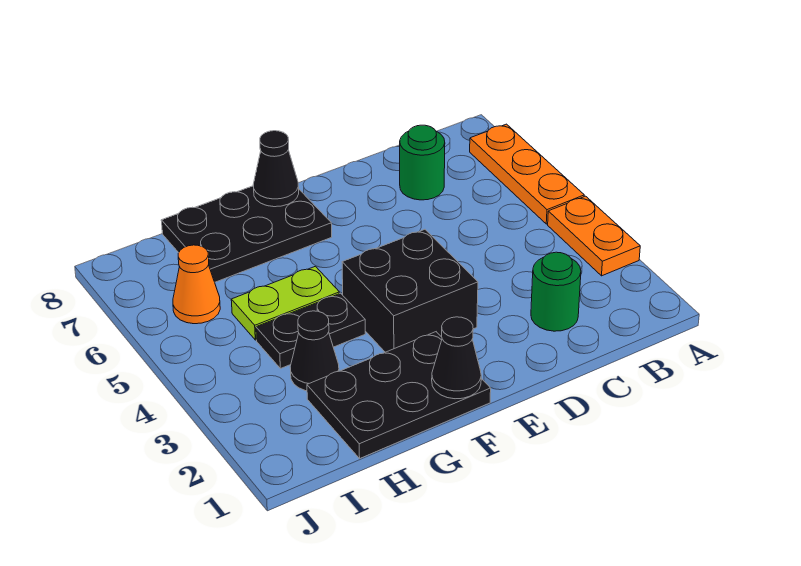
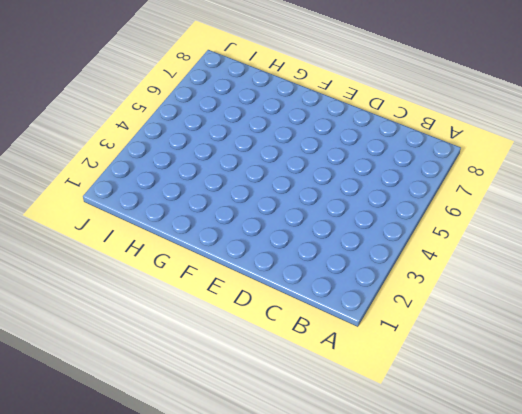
none -> orange 1x2 plate [548,196,640,276]
none -> orange 1x3 plate [470,124,584,224]
none -> green 1x1 round brick [531,252,581,331]

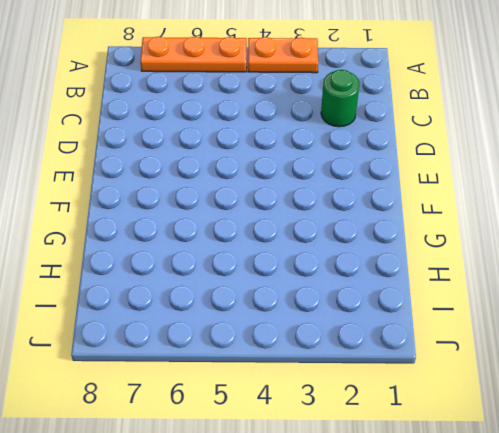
none -> green 1x1 round brick [400,125,445,200]
none -> black 2x2 brick [342,229,478,352]
none -> black 2x3 plate [307,332,491,458]

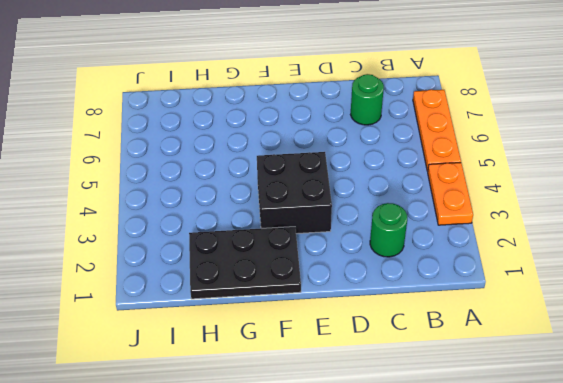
none -> black 2x3 plate [161,186,332,282]
none -> black 1x2 plate [256,293,365,369]
none -> lime 1x2 plate [231,266,339,340]

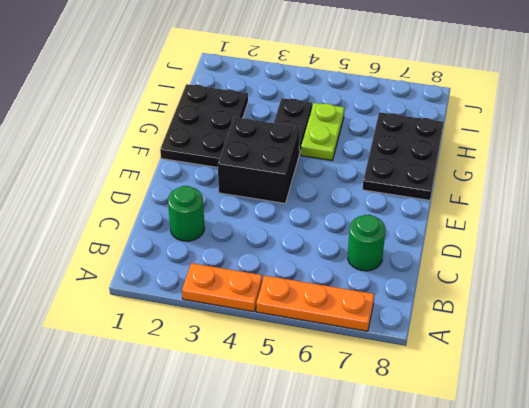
none -> black 1x1 cone [290,311,339,391]
none -> orange 1x1 cone [173,245,220,324]
none -> black 1x1 cone [432,317,481,399]

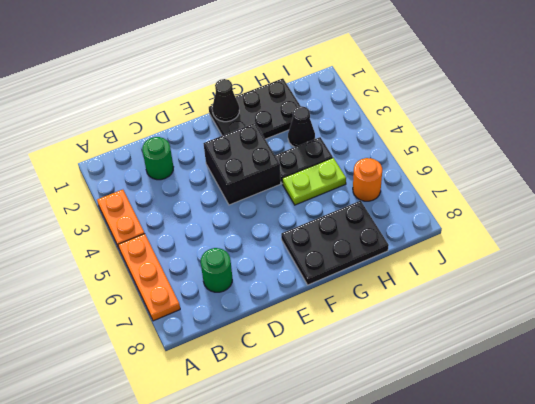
orange 1x1 round brick [353,158,382,201] -> orange 1x1 cone [173,245,220,324]
none -> black 1x1 cone [253,131,299,207]

